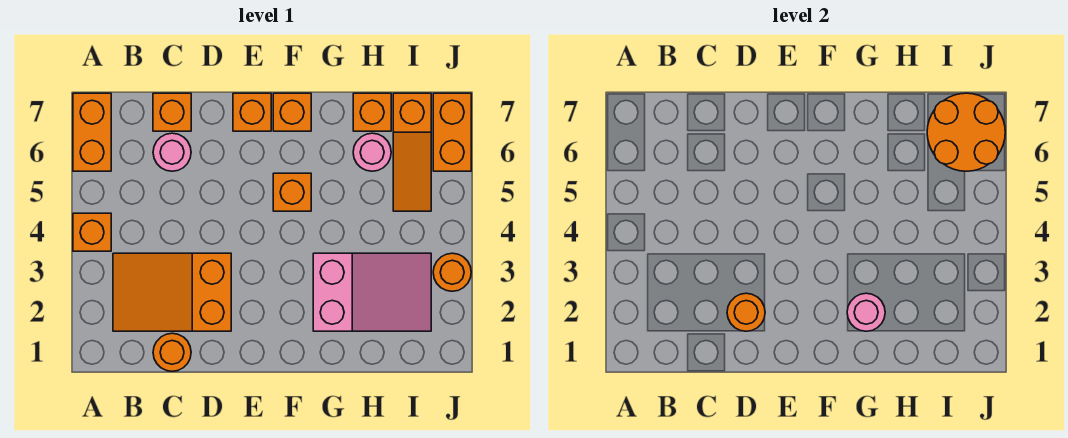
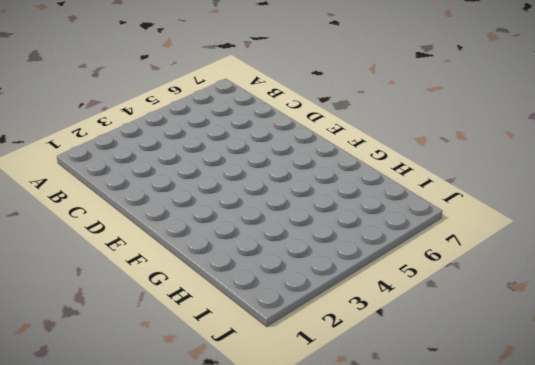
none -> orange 1x1 brick [73,213,111,251]
none -> orange 1x2 brick [73,93,111,171]
none -> orange 2x3 slope [113,253,231,331]

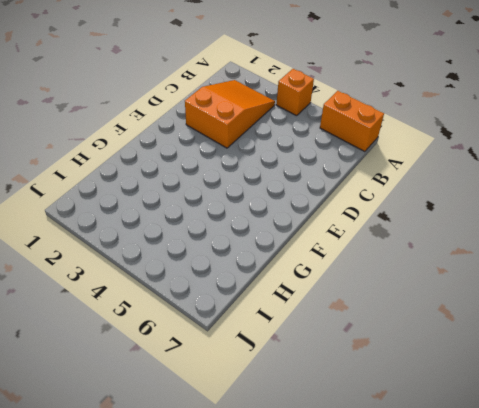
none -> orange 1x1 round brick [153,333,191,371]
none -> pink 1x1 round brick [153,133,191,171]
none -> orange 1x1 brick [153,93,191,131]

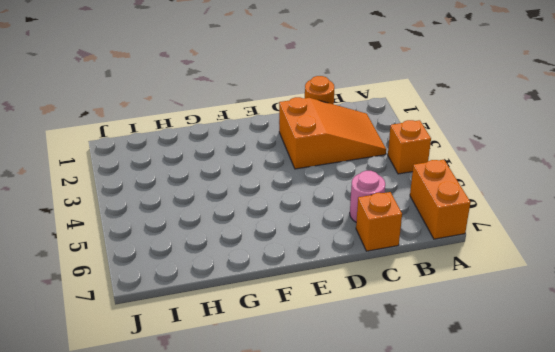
none -> orange 1x1 brick [233,93,271,131]
none -> orange 1x1 brick [273,173,311,211]
none -> orange 1x1 brick [273,93,311,131]

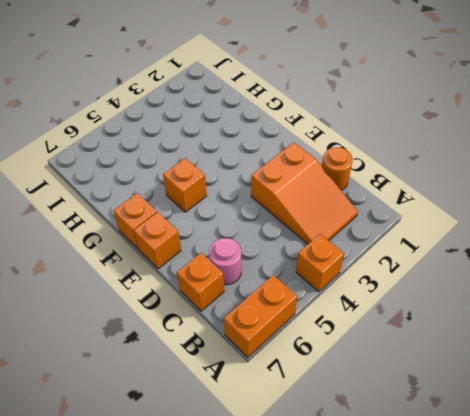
none -> pink 2x3 slope [313,253,431,331]
none -> pink 1x1 round brick [353,133,391,171]
none -> orange 1x1 brick [353,93,391,131]

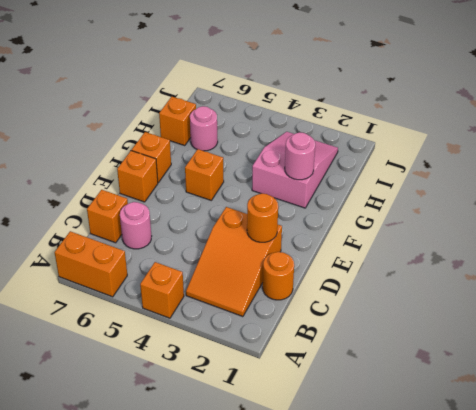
none -> orange 1x3 slope [393,93,431,211]
none -> orange 1x1 round brick [433,253,471,291]
none -> orange 1x2 brick [433,93,471,171]

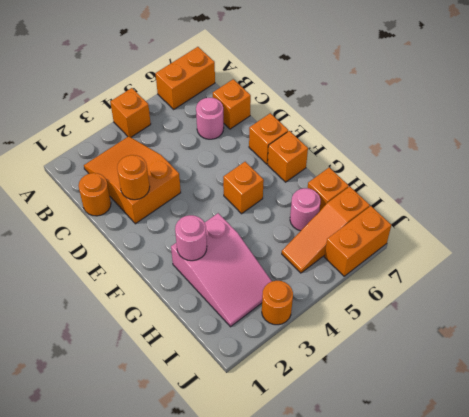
none -> orange 2x2 round brick [927,93,1005,171]

